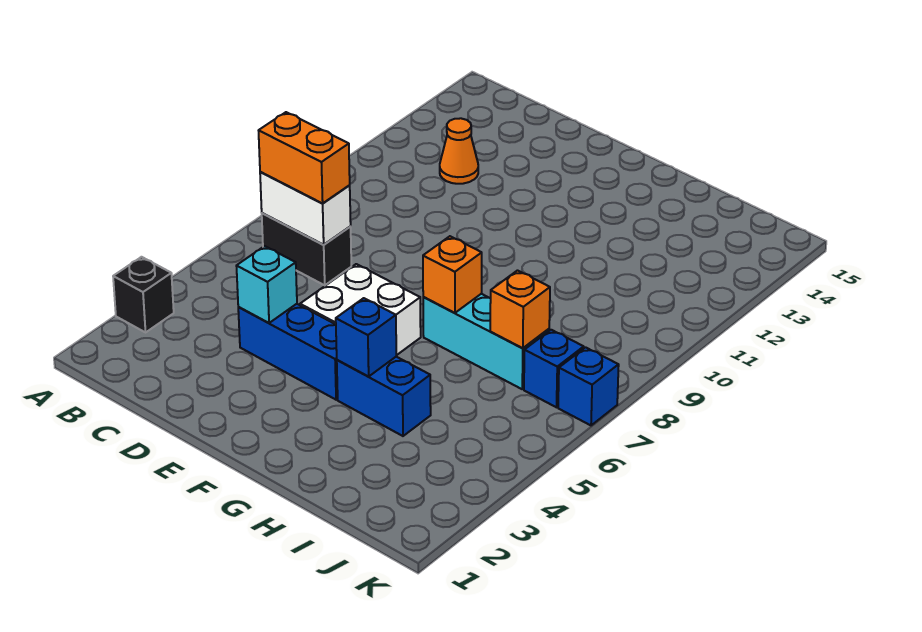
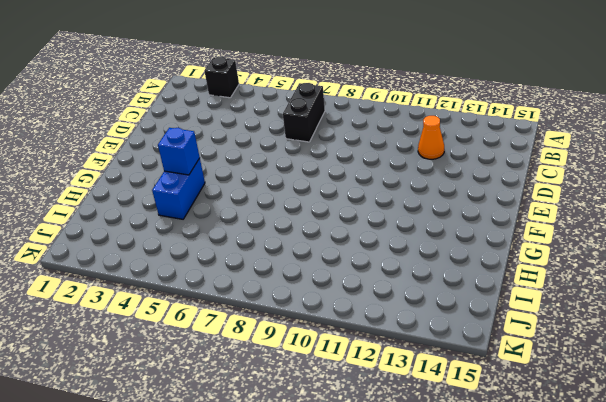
none -> blue 1x3 brick [238,304,338,400]
none -> white 2x2 brick [300,264,421,355]
none -> cyan 1x3 brick [423,294,549,389]

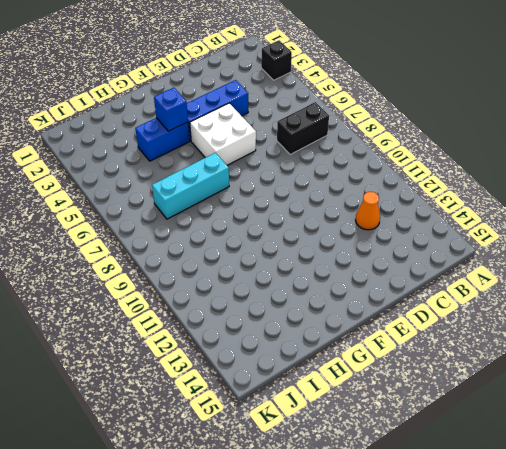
none -> blue 1x1 brick [524,330,584,407]
none -> blue 1x1 brick [558,347,619,425]
none -> white 1x2 brick [260,172,351,245]

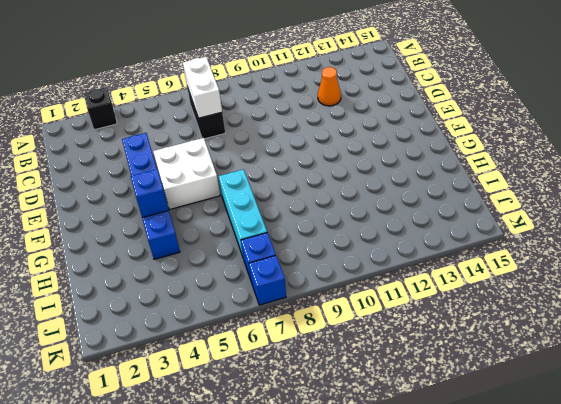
none -> cyan 1x1 brick [237,246,297,323]
none -> orange 1x1 brick [423,236,482,313]
none -> orange 1x1 brick [490,271,550,348]

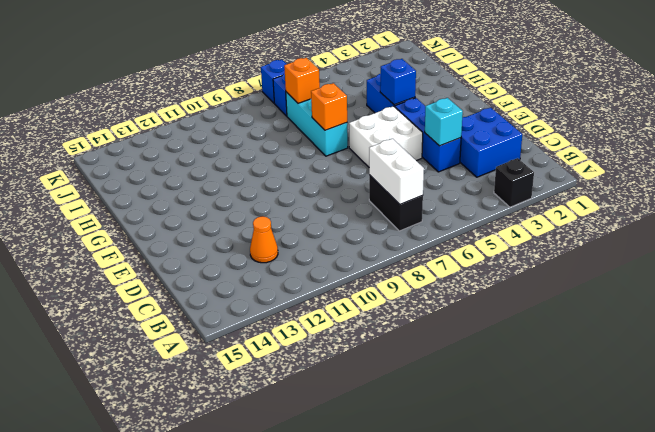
blue 2x2 brick [460,107,522,177] -> none
none -> orange 1x2 brick [259,112,350,203]

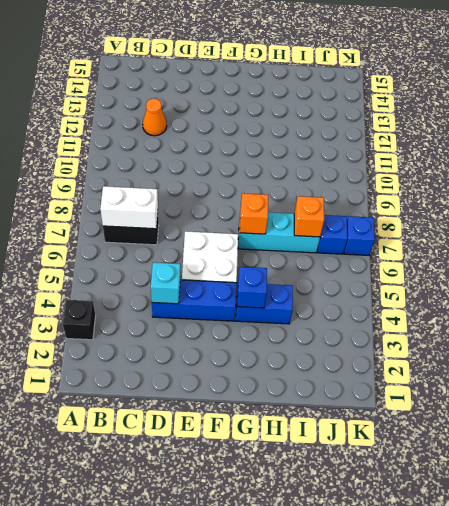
none -> orange 1x2 brick [259,112,350,203]

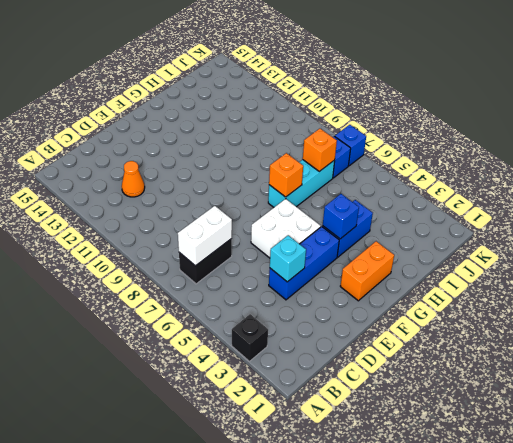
orange 1x2 brick [340,241,394,301] -> orange 1x2 brick moved to [259,112,350,203]

